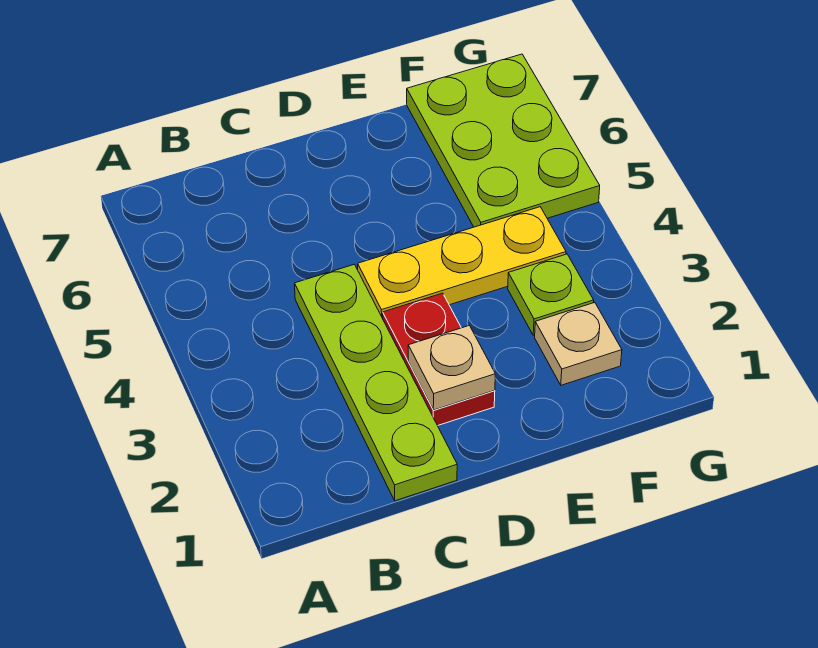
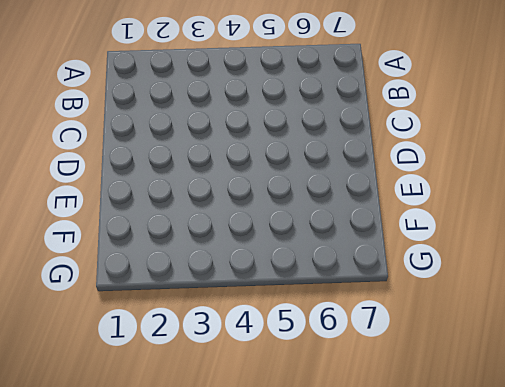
none -> lime 1x4 plate [295,264,457,501]
none -> red 1x2 plate [383,293,495,426]

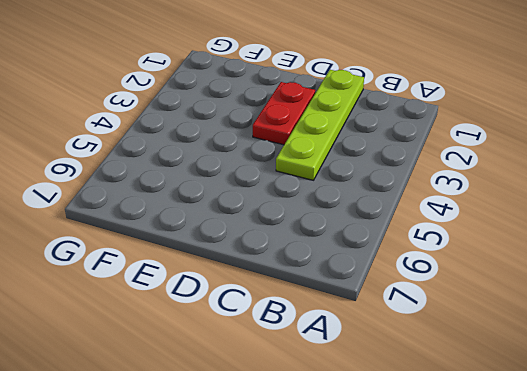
none -> yellow 1x3 plate [358,207,566,318]
none -> tan 1x1 plate [535,303,622,385]

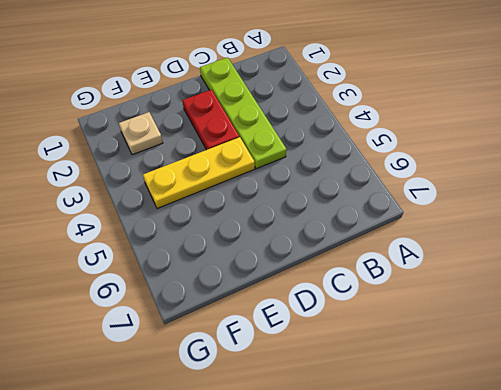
none -> lime 1x1 plate [508,254,594,335]
none -> lime 2x3 plate [407,54,600,227]

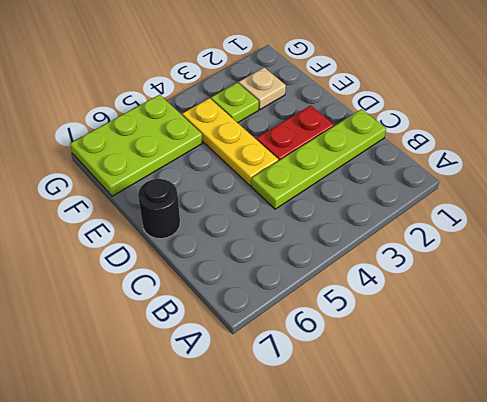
black 1x1 round brick [138,179,180,239] -> none
none -> tan 1x1 plate [408,325,495,410]

